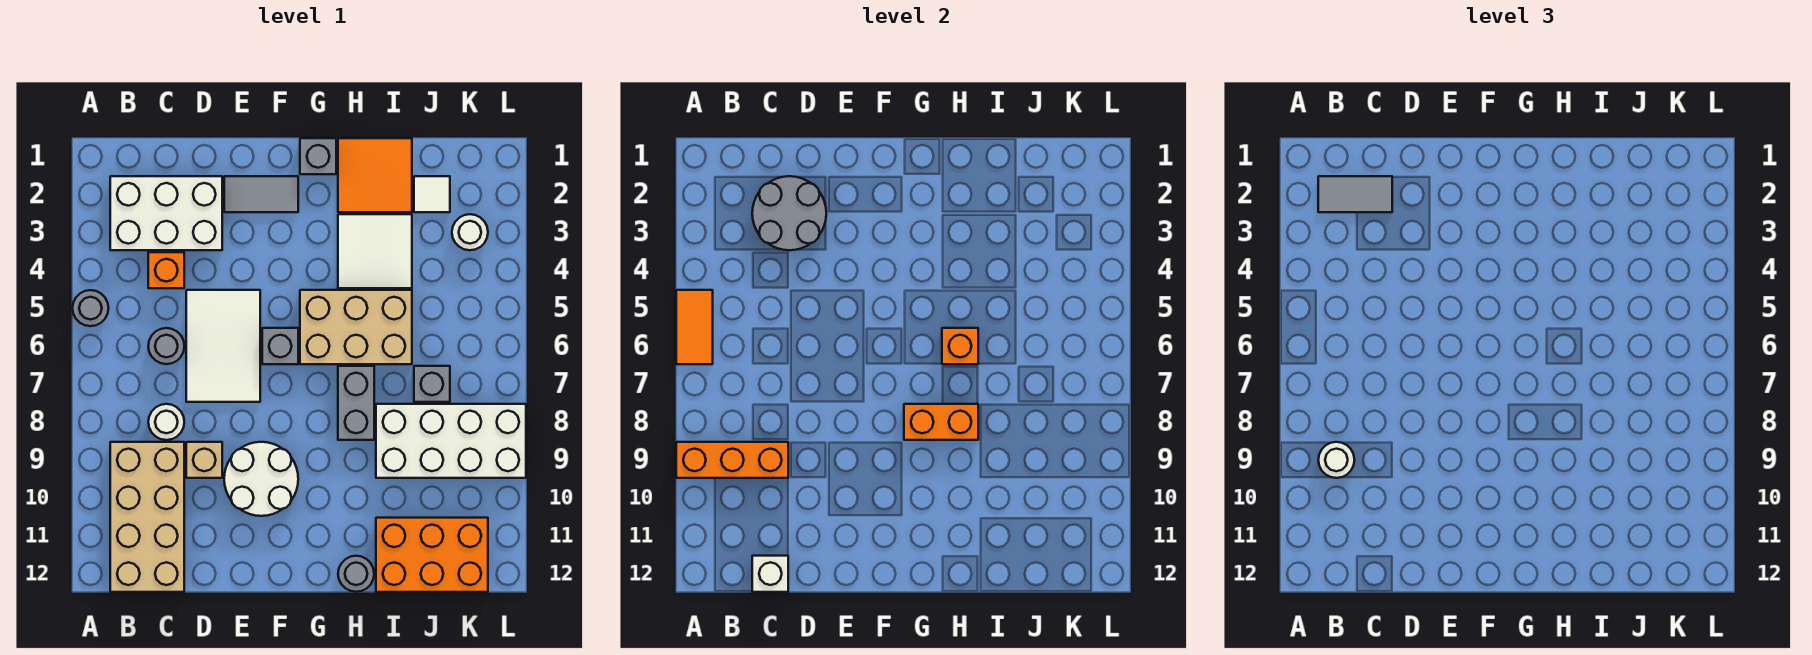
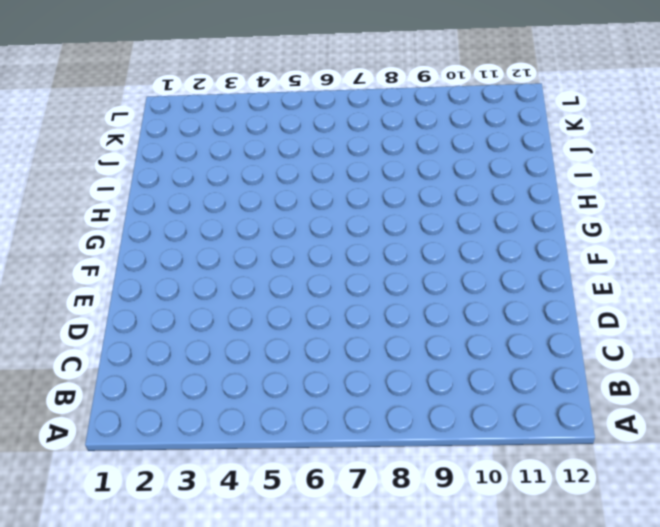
none -> grey 1x1 round brick [73,290,109,326]
none -> white 2x3 brick [110,176,222,250]
none -> tan 2x4 brick [110,442,184,592]
none -> orange 1x1 brick [148,252,184,288]

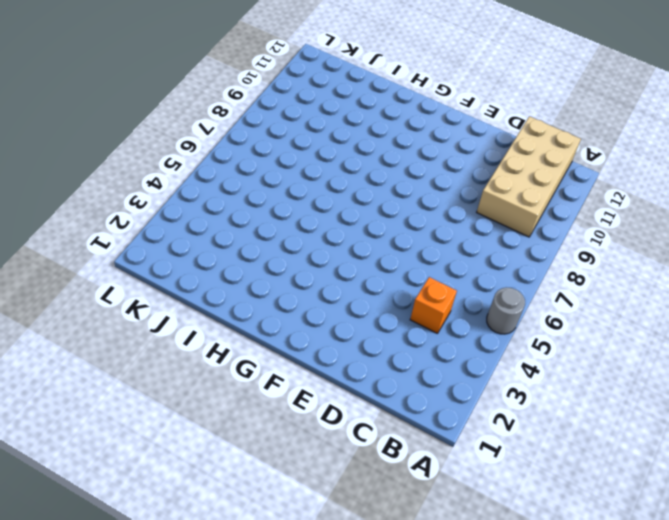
none -> white 2x3 brick [110,176,222,250]
none -> grey 1x1 round brick [148,328,184,364]
none -> white 1x1 round brick [148,404,184,440]
none -> white 2x3 tile [186,290,260,402]

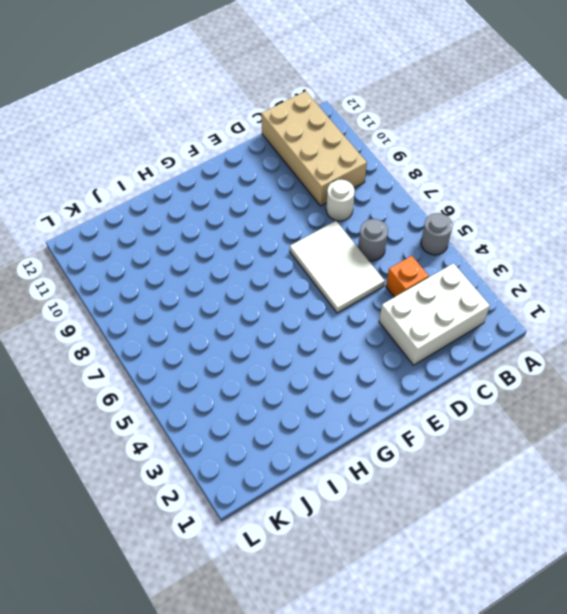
none -> tan 1x1 brick [186,442,222,478]
none -> grey 1x2 tile [224,176,298,212]
none -> white 2x2 round brick [224,442,298,516]
none -> grey 1x1 brick [262,328,298,364]

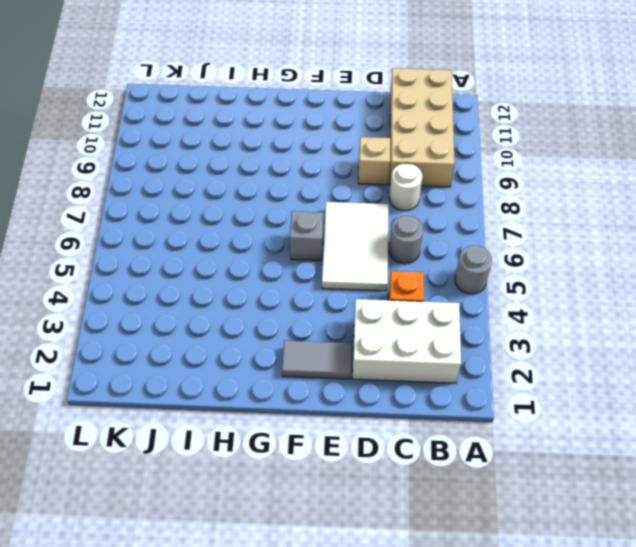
none -> white 2x2 round brick [224,442,298,516]
none -> grey 1x1 brick [300,138,336,174]
none -> tan 2x3 brick [300,290,412,364]
none -> orange 2x2 tile [338,138,412,212]

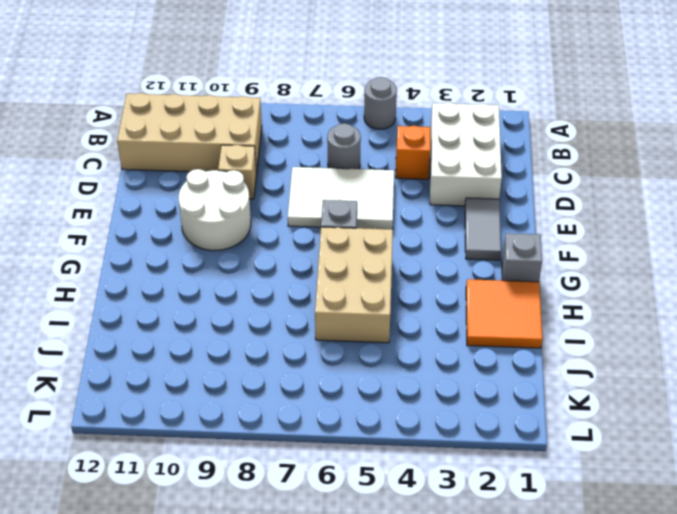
none -> white 1x1 round brick [148,404,184,440]
none -> white 2x2 tile [338,214,412,288]
none -> grey 1x2 brick [338,366,374,440]
none -> grey 1x1 round brick [338,556,374,592]

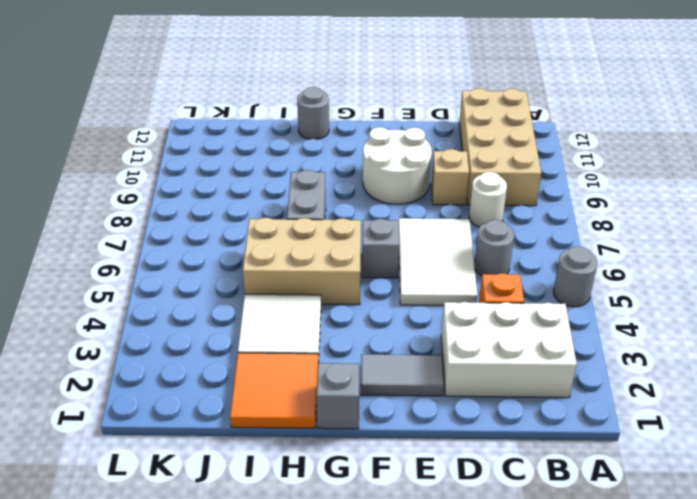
none -> white 2x4 brick [376,404,526,478]
none -> orange 2x3 brick [376,518,488,592]
none -> white 1x1 tile [414,176,450,212]
none -> grey 1x1 brick [414,366,450,402]

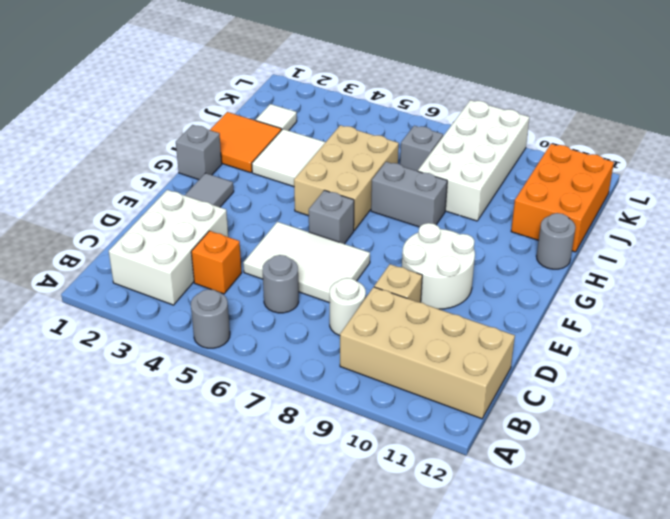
none -> white 1x1 round brick [452,214,488,250]
none -> orange 1x2 tile [676,290,713,364]
none -> orange 1x3 brick [676,442,788,478]
none -> grey 2x2 round brick [752,176,826,250]

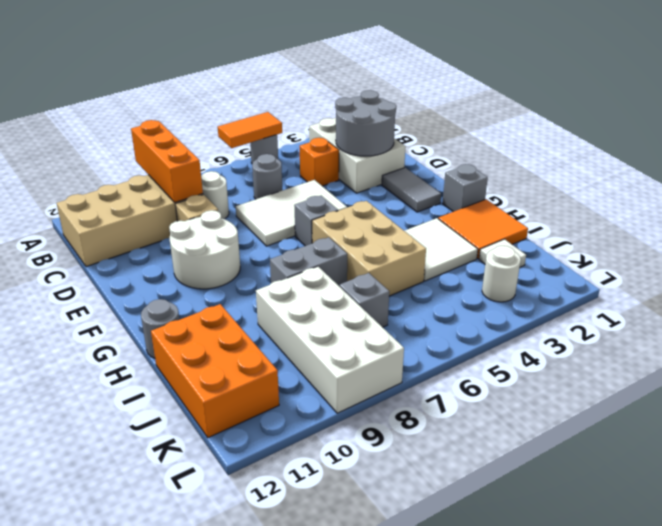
none -> white 1x1 brick [752,556,788,592]
none -> orange 1x2 brick [904,404,978,440]
none -> orange 1x1 brick [942,328,978,364]
none -> grey 1x2 tile [1318,176,1392,212]

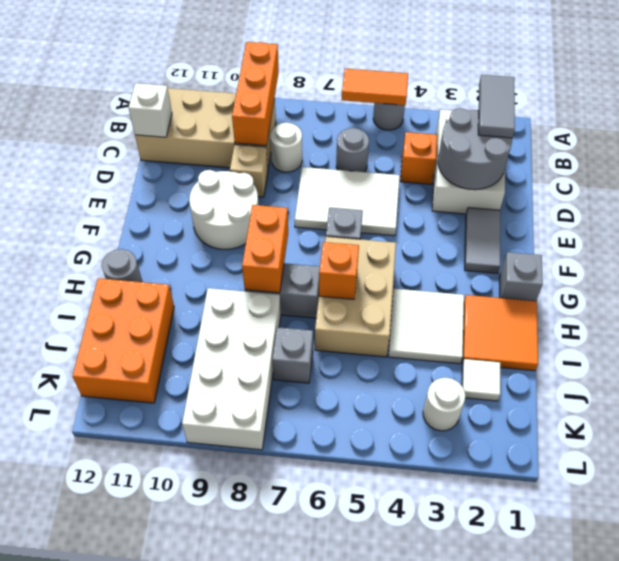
none -> white 1x1 round brick [1318,442,1354,478]

